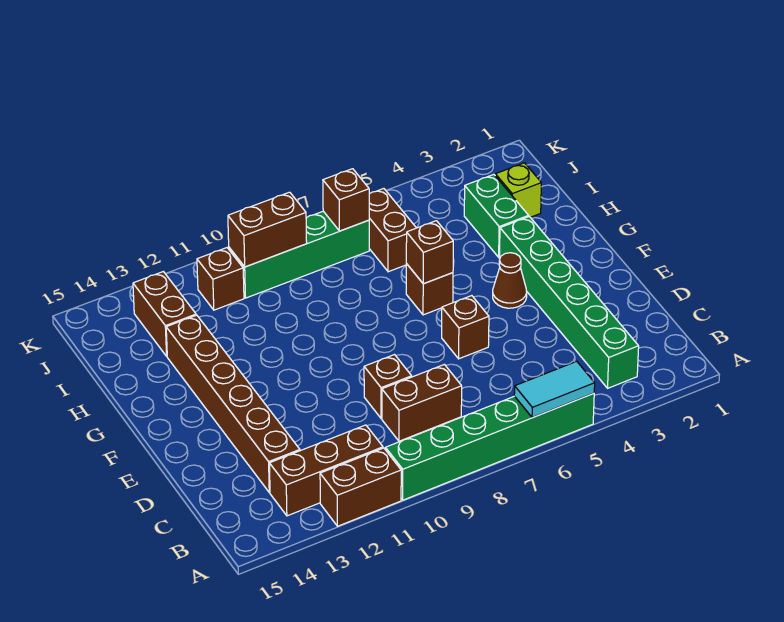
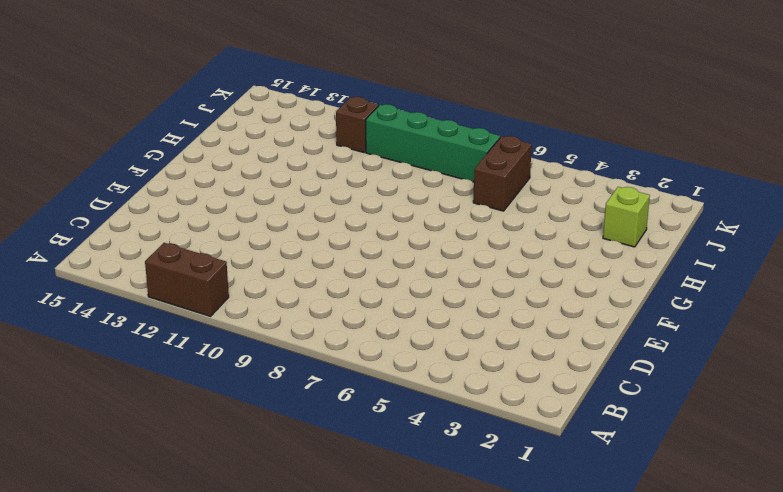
none -> green 1x6 brick [385,393,594,500]
none -> green 1x6 brick [499,217,639,388]
none -> brown 1x3 brick [269,425,383,516]

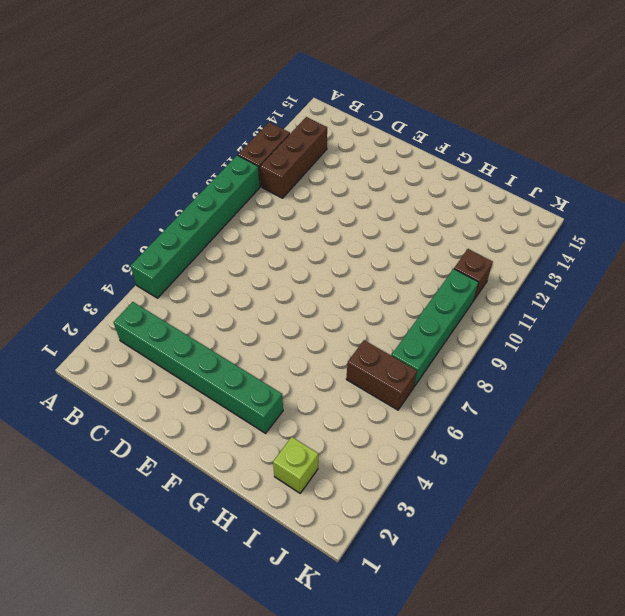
none -> brown 1x2 brick [382,364,462,441]
none -> brown 1x6 brick [166,315,300,492]
none -> brown 1x1 brick [364,355,412,419]

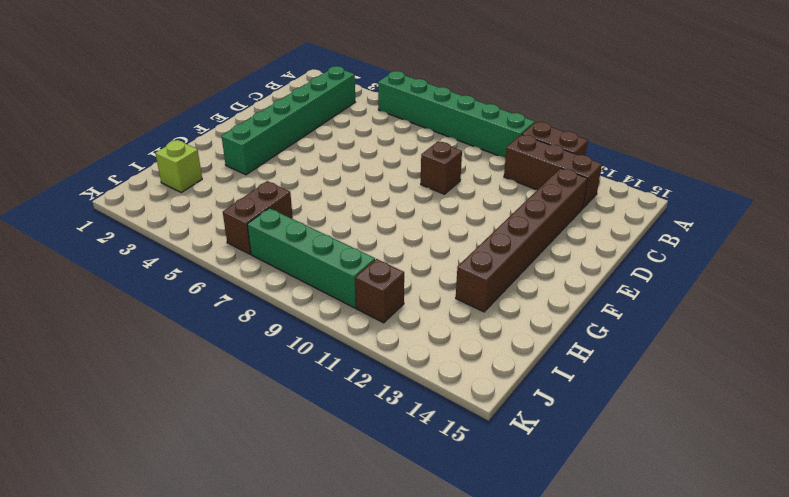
none -> brown 1x2 brick [382,364,462,441]
none -> brown 1x1 brick [442,296,489,359]
none -> brown 1x1 cone [493,253,527,308]

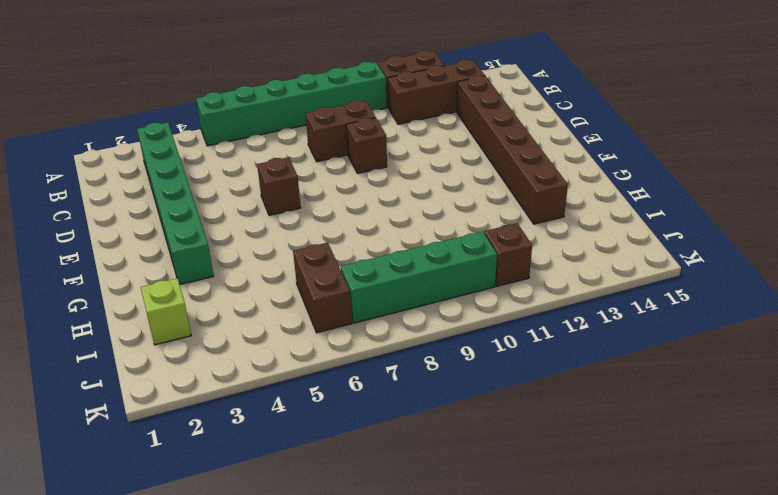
none -> brown 1x1 cone [493,253,527,308]
none -> brown 1x1 brick [406,264,453,315]
none -> green 1x2 brick [464,174,529,257]

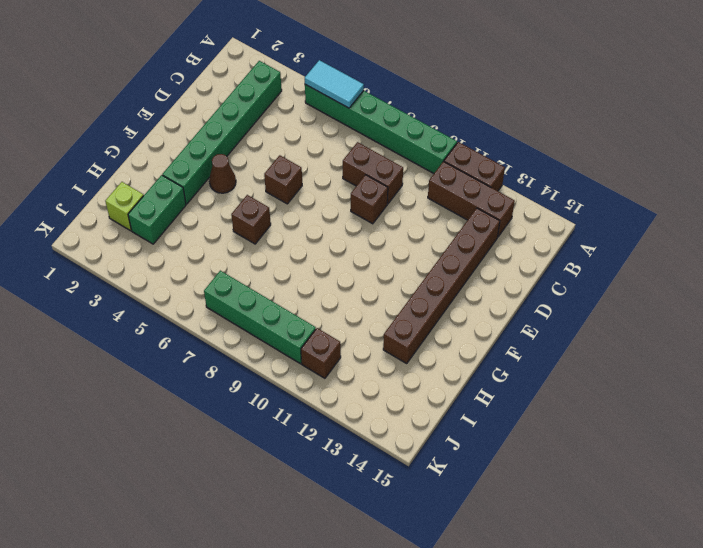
none -> brown 1x2 brick [369,189,416,272]
none -> brown 1x2 brick [133,272,196,356]
none -> brown 1x1 brick [406,221,453,284]

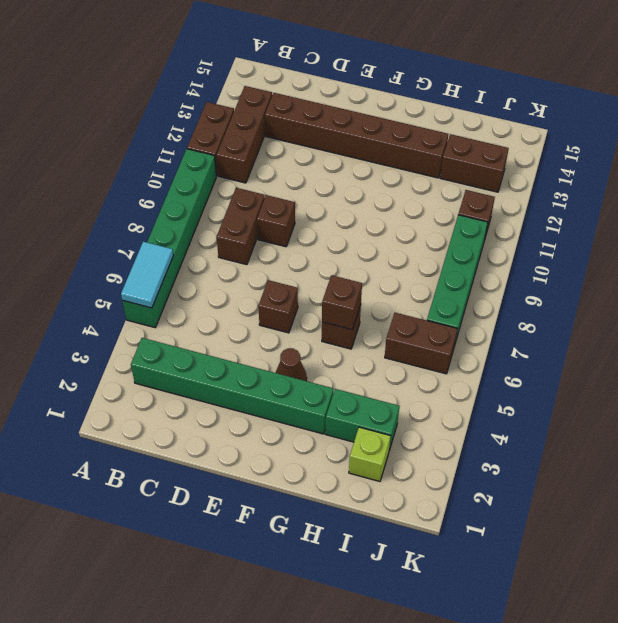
none -> brown 1x1 brick [323,169,369,231]
none -> brown 1x2 brick [228,192,307,267]

